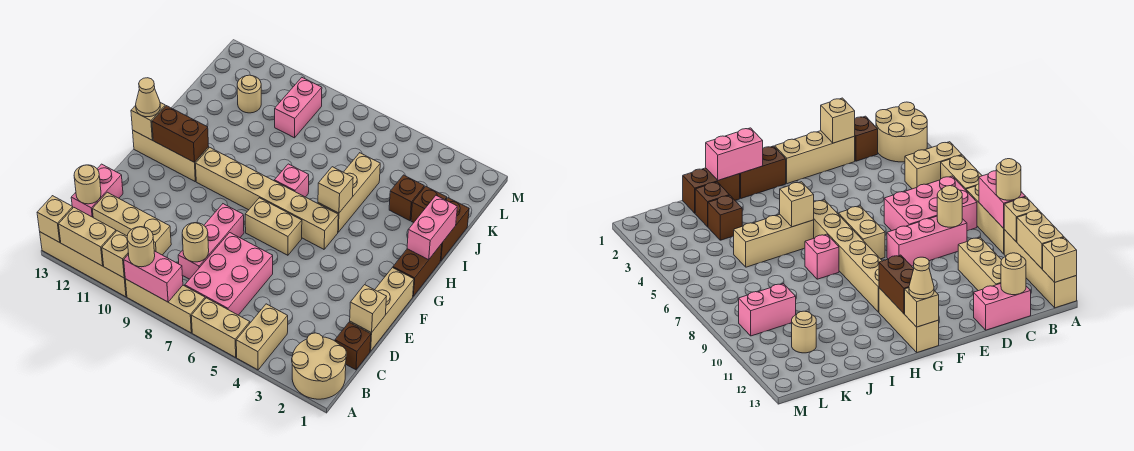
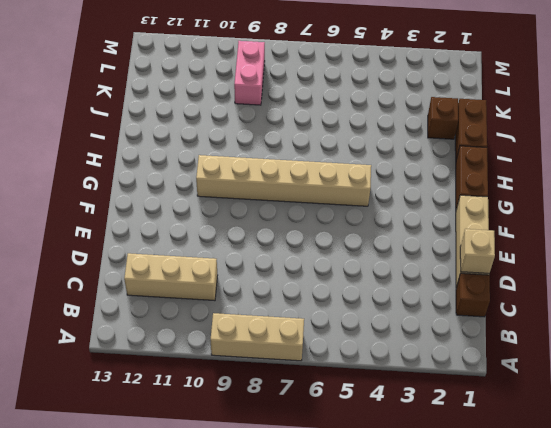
none -> tan 2x2 round brick [292,333,346,399]
none -> tan 1x2 brick [236,304,288,370]
none -> tan 1x2 brick [191,298,250,357]
none -> tan 1x4 brick [40,232,127,297]

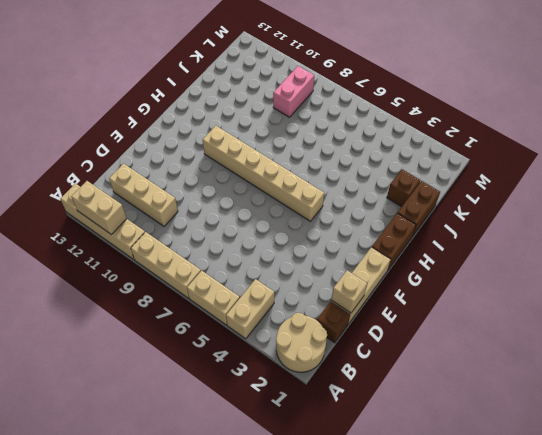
none -> pink 2x3 brick [185,233,273,315]
none -> pink 1x3 brick [178,204,244,279]
none -> pink 1x2 brick [71,164,123,217]
none -> tan 1x2 brick [245,198,302,255]

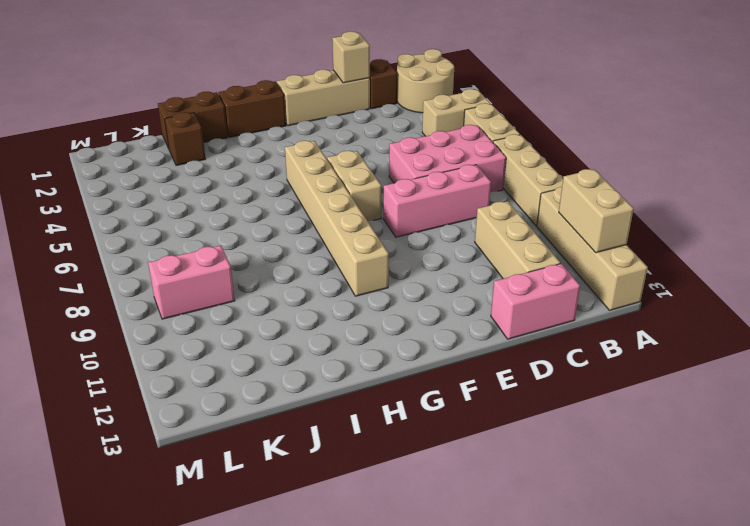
none -> tan 1x3 brick [133,131,209,181]
none -> tan 1x3 brick [318,153,380,232]
none -> pink 1x1 brick [274,164,309,197]
none -> brown 1x1 brick [389,175,424,221]

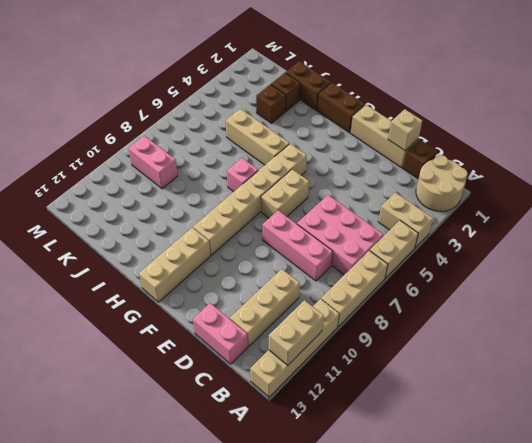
none -> tan 1x1 round brick [237,75,261,113]
none -> pink 1x2 brick [124,251,183,302]
none -> tan 1x1 brick [102,231,129,278]
none -> tan 1x1 brick [37,196,73,242]

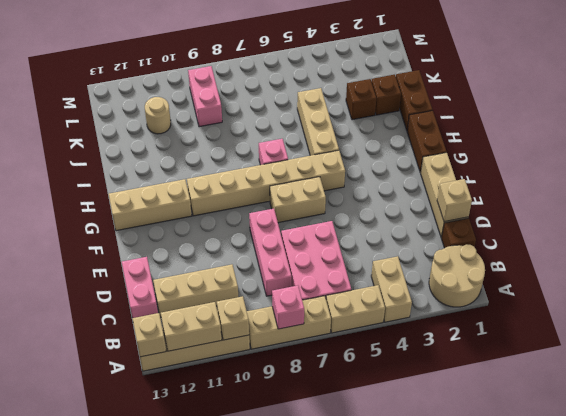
pink 1x1 brick [272,286,304,329] -> pink 1x2 brick [124,251,183,302]
none -> tan 1x1 round brick [182,223,209,262]
none -> tan 1x1 round brick [74,165,101,204]
none -> brown 1x2 brick [152,106,209,162]
none -> tan 1x1 brick [131,103,165,140]

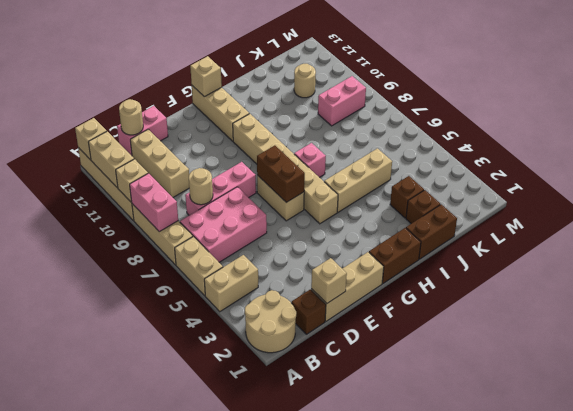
brown 1x2 brick [257,145,305,203] -> brown 1x2 brick moved to [152,106,209,162]
none -> pink 1x2 brick [407,196,457,260]
none -> tan 1x1 brick [318,167,353,213]
none -> tan 1x1 round brick [127,227,155,267]
none -> tan 1x1 cone [136,78,160,117]

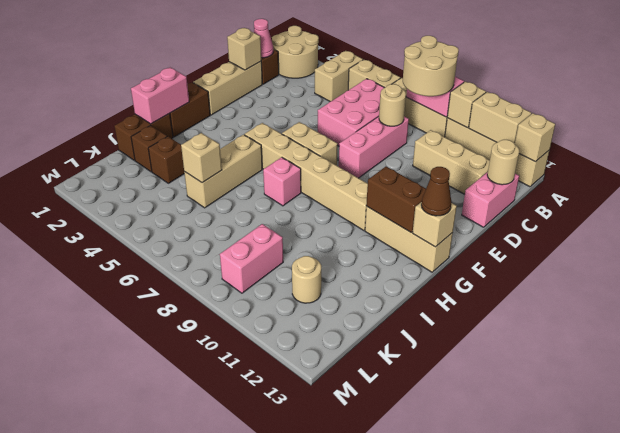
tan 2x2 round brick [403,36,459,96] -> tan 1x1 round brick [127,227,155,267]
pink 1x1 cone [254,19,273,58] -> none
brown 1x1 cone [421,167,452,216] -> tan 1x1 cone [136,78,160,117]
tan 1x1 brick [181,133,222,183] -> tan 1x1 brick moved to [318,167,353,213]

